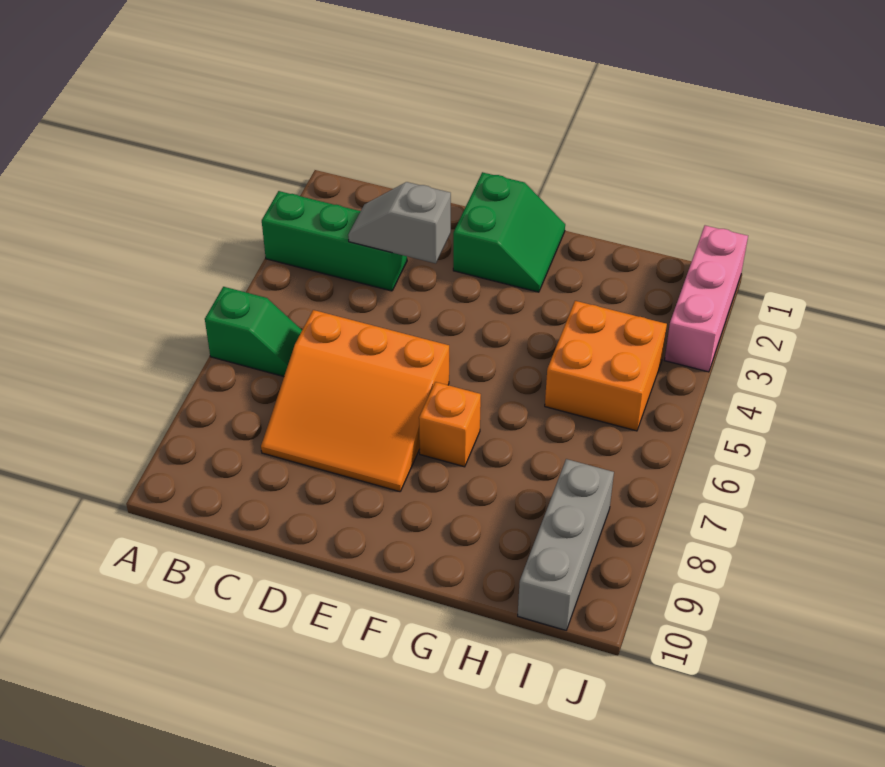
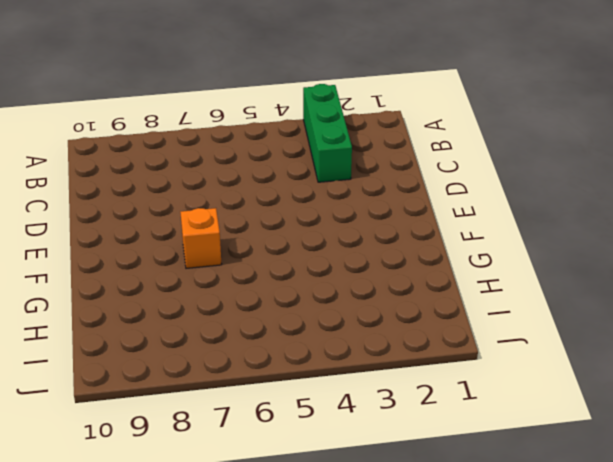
none -> green 1x2 slope [205,287,302,377]
none -> orange 3x3 slope [261,310,449,492]

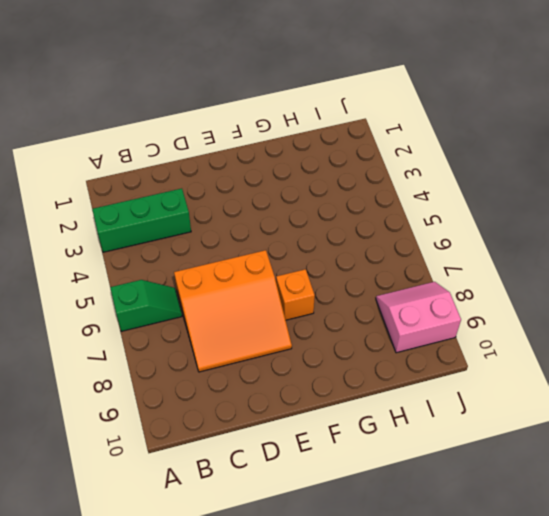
pink 2x2 slope [376,282,461,353] -> grey 1x3 brick [518,459,614,630]
none -> green 2x2 slope [453,172,565,292]
none -> orange 2x2 brick [545,301,667,431]

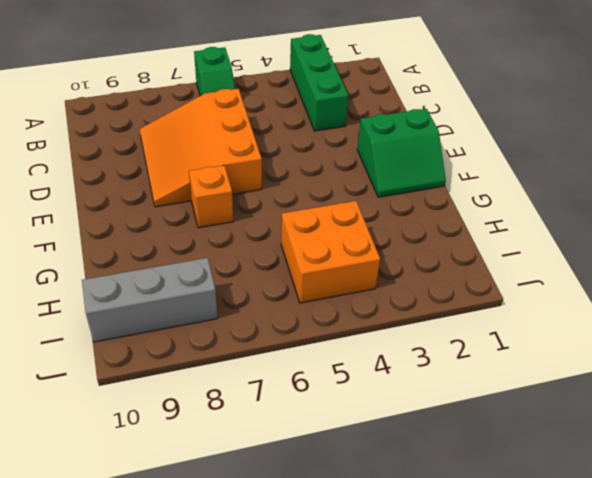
none -> pink 1x3 brick [665,225,748,372]
none -> grey 1x2 slope [348,182,451,263]

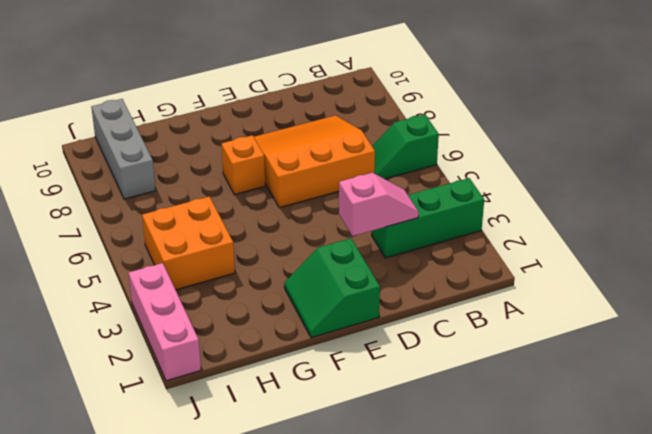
pink 1x2 slope [339,173,419,236] -> grey 1x2 slope [348,182,451,263]

